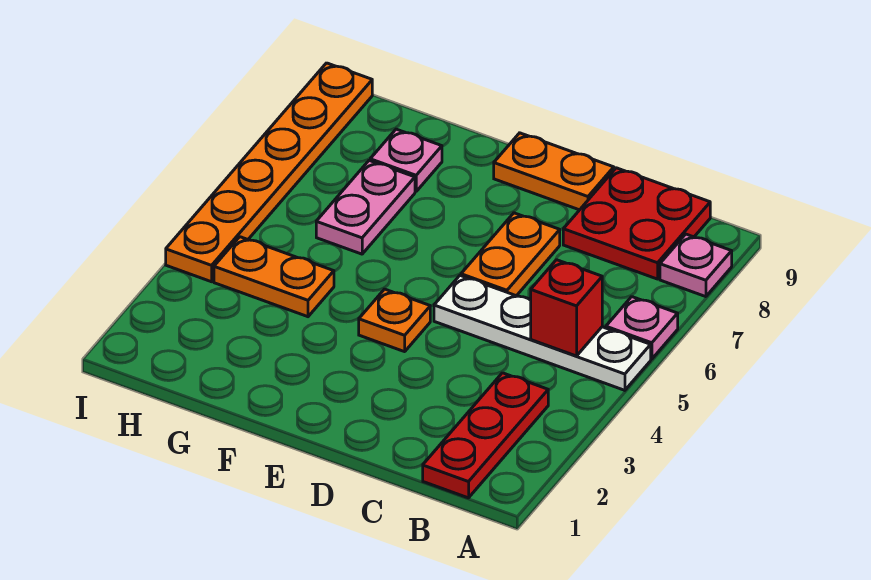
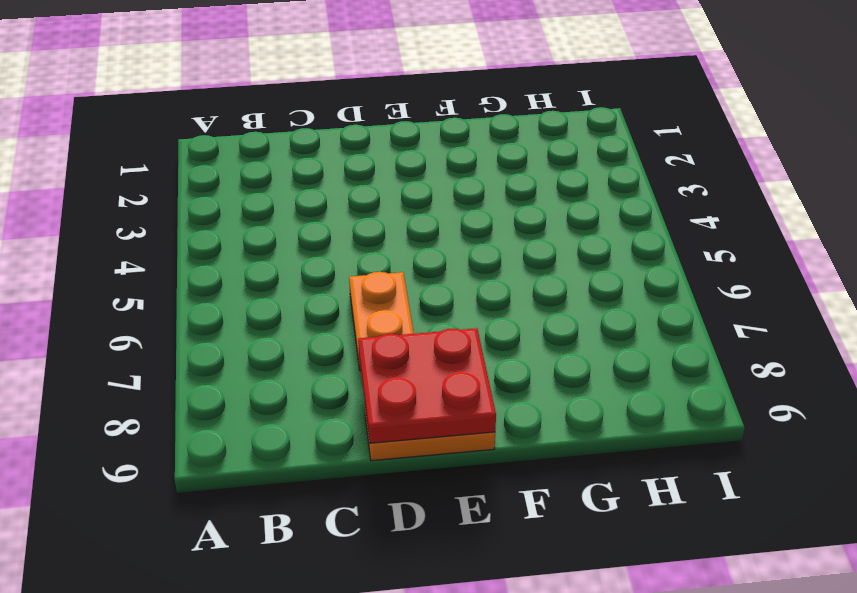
red 2x2 plate [358,328,496,443] -> red 2x2 plate moved to [563,168,710,279]
none -> white 1x4 plate [434,276,651,390]
none -> pink 1x1 plate [606,297,678,359]
none -> pink 1x1 plate [660,234,732,297]

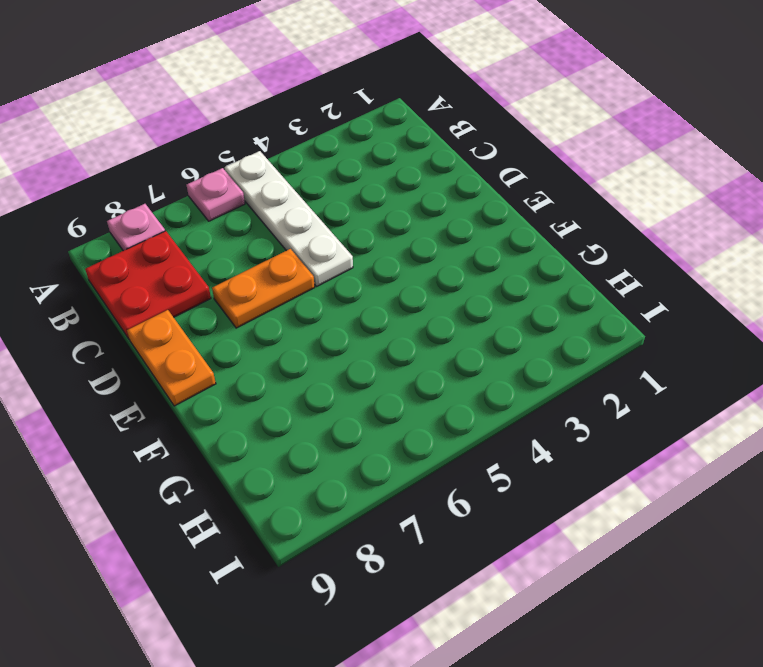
none -> red 1x3 plate [423,373,548,498]
none -> orange 1x1 plate [359,289,430,352]
none -> orange 1x2 plate [214,237,334,317]

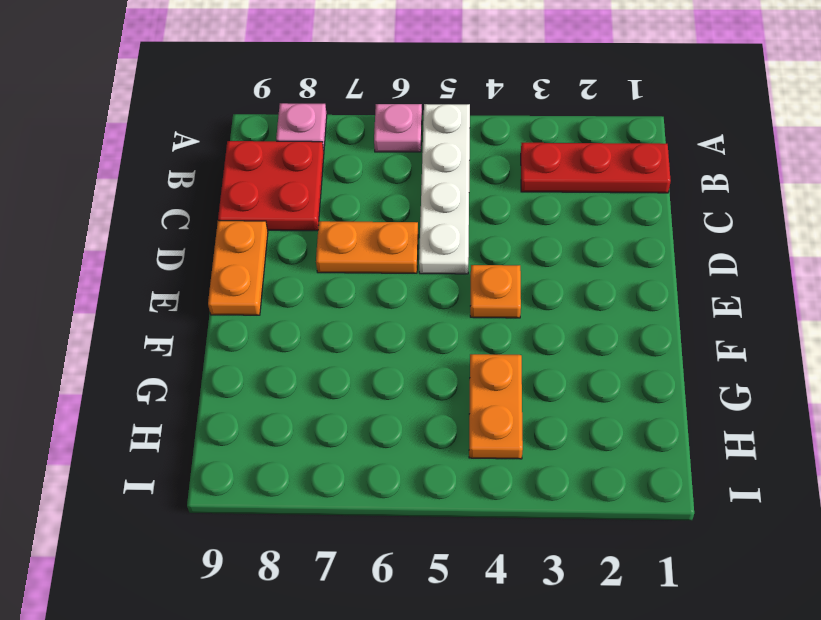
none -> pink 1x2 plate [316,161,415,254]
none -> pink 1x1 plate [370,129,442,192]
none -> orange 1x6 plate [166,63,372,282]

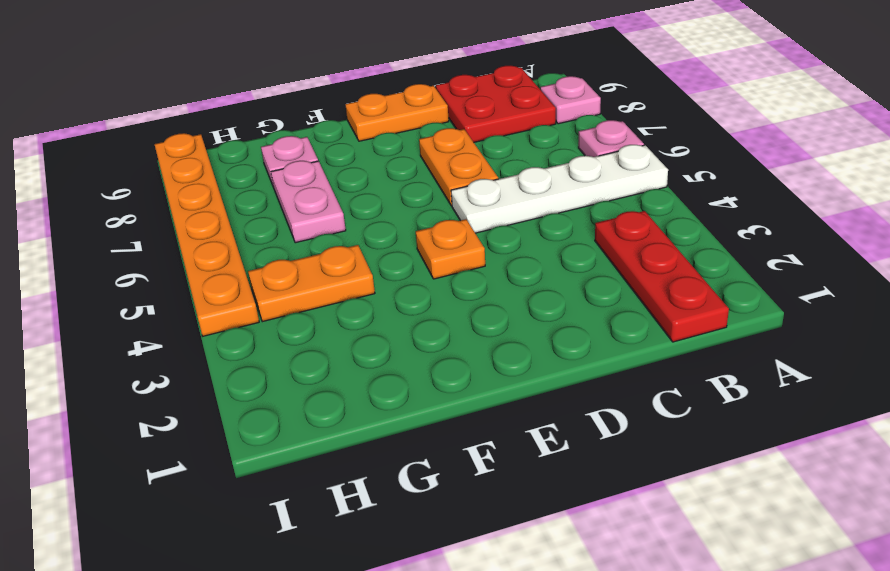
none -> red 1x1 brick [531,260,602,356]

